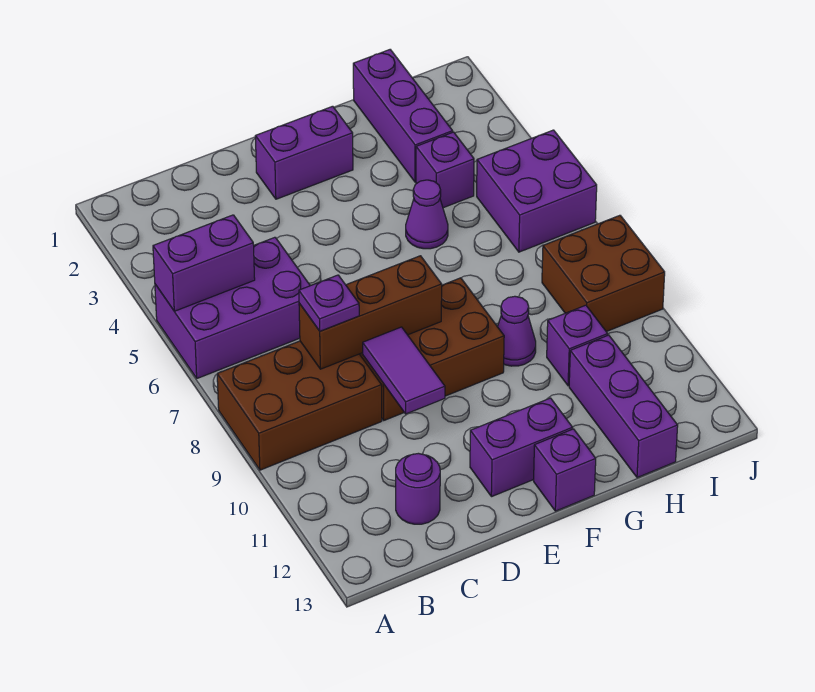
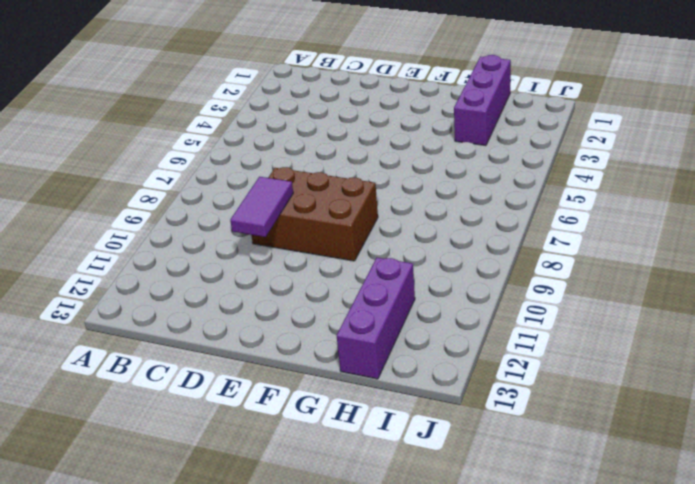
none -> purple 2x3 brick [155,237,310,378]
none -> brown 2x3 brick [217,341,382,470]
none -> purple 1x1 round brick [396,453,440,524]

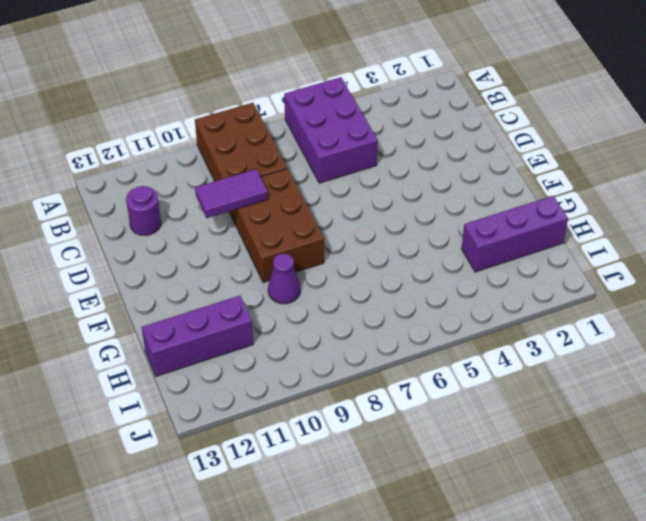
none -> purple 1x2 brick [255,106,353,199]
none -> purple 1x2 brick [470,398,573,497]
none -> purple 1x1 brick [534,429,596,511]

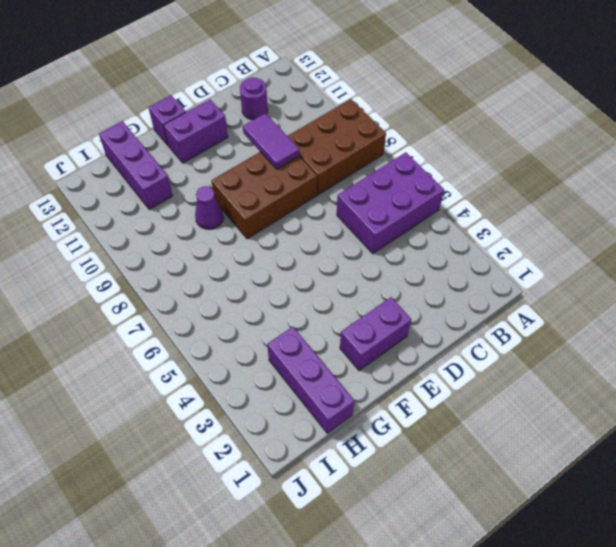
none -> purple 1x1 cone [406,180,448,249]
none -> purple 1x1 brick [416,132,474,208]
none -> purple 1x1 brick [547,305,608,386]

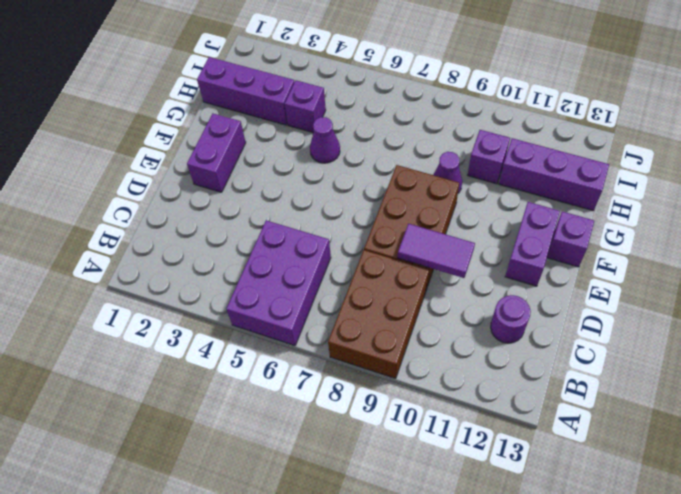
none -> purple 2x2 brick [477,130,597,252]
none -> brown 2x2 brick [542,215,665,332]
none -> purple 1x2 brick [153,215,255,311]

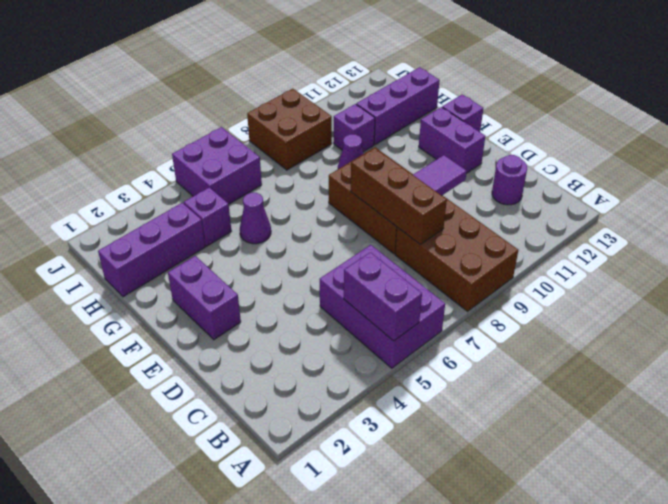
none -> purple 1x1 plate [299,275,359,331]

